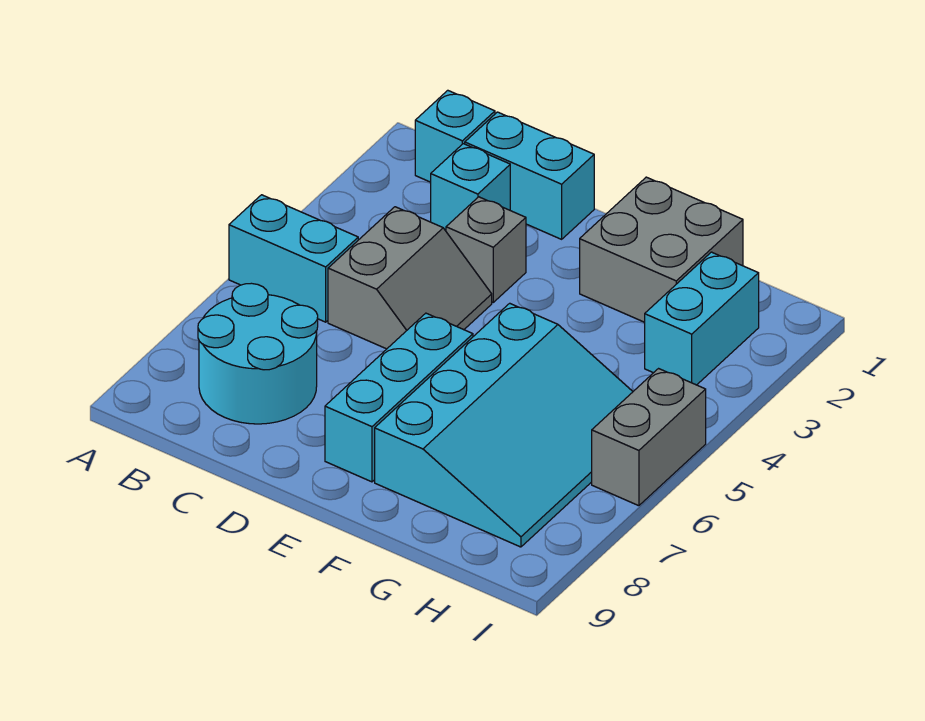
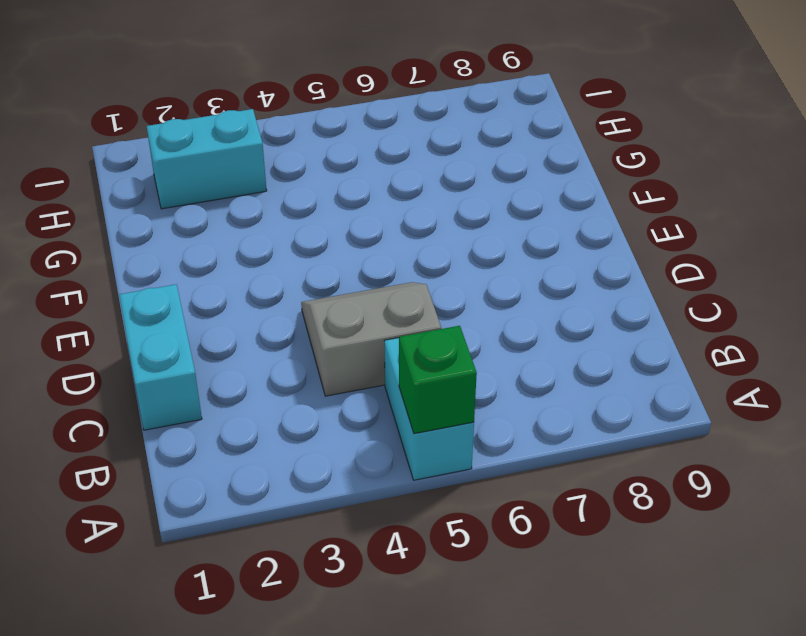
green 1x1 brick [399,326,477,434] -> none
none -> cyan 1x1 brick [415,90,495,182]
none -> cyan 2x2 round brick [198,283,318,424]
none -> cyan 1x1 brick [431,144,510,231]

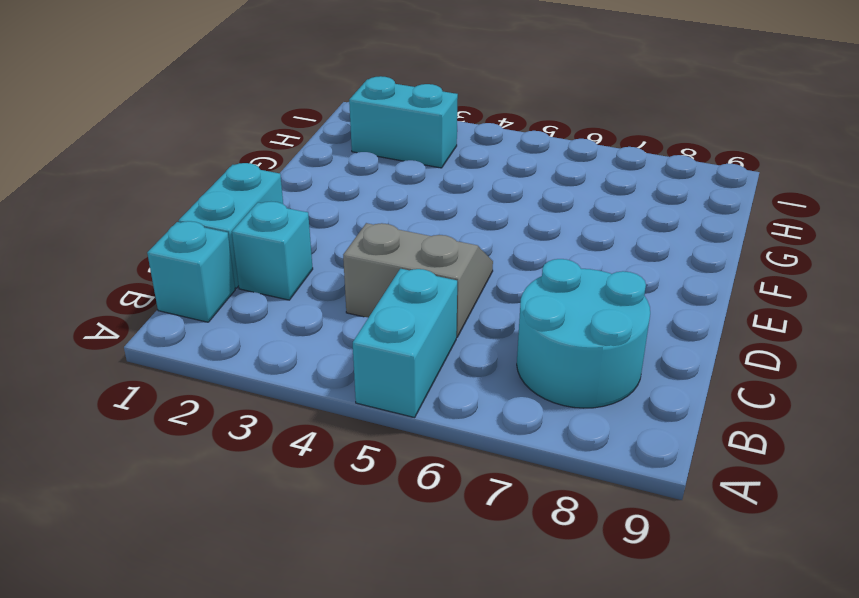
none -> grey 1x1 brick [446,197,526,302]
none -> cyan 1x3 brick [325,313,473,482]
none -> grey 2x2 brick [580,177,743,322]

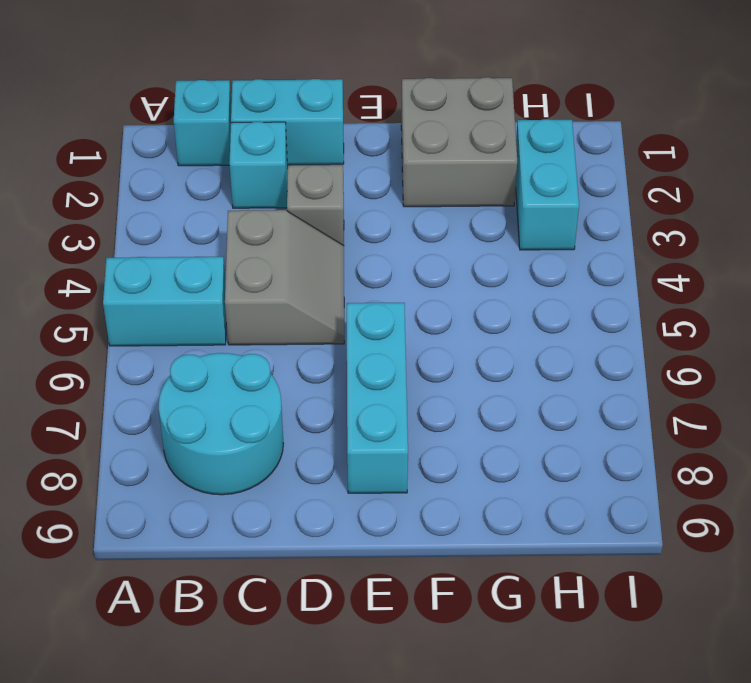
none -> cyan 3x4 slope [375,303,633,547]
none -> grey 1x2 brick [592,369,706,506]

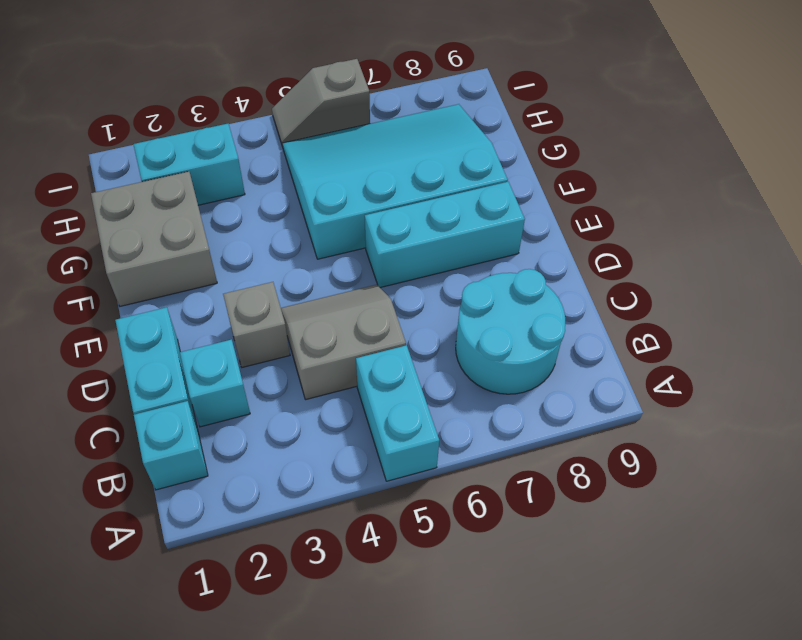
grey 1x2 slope [272,59,370,147] -> grey 1x2 brick [592,369,706,506]

